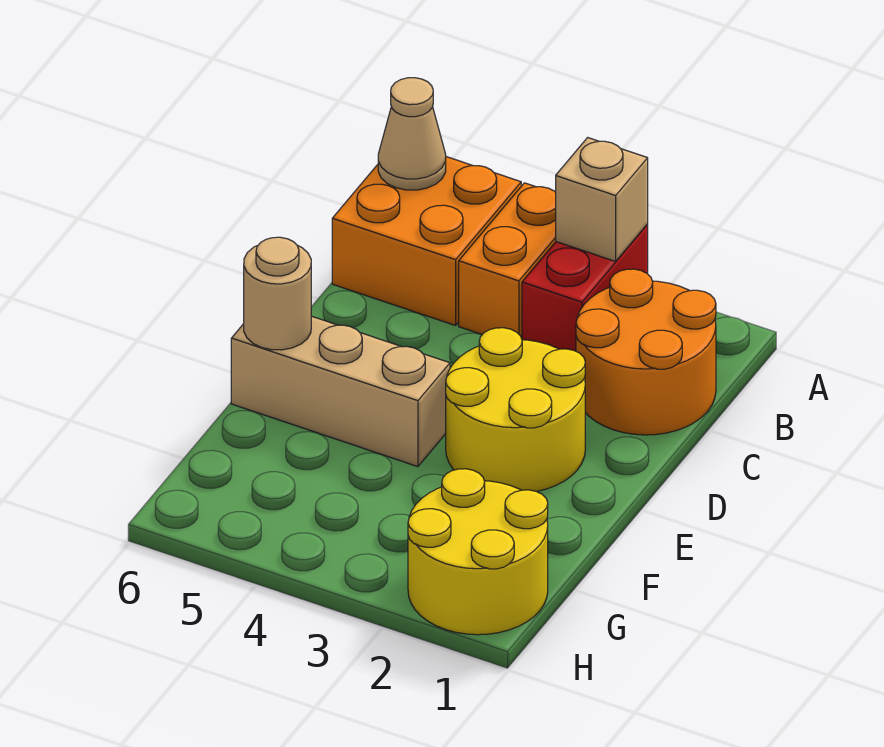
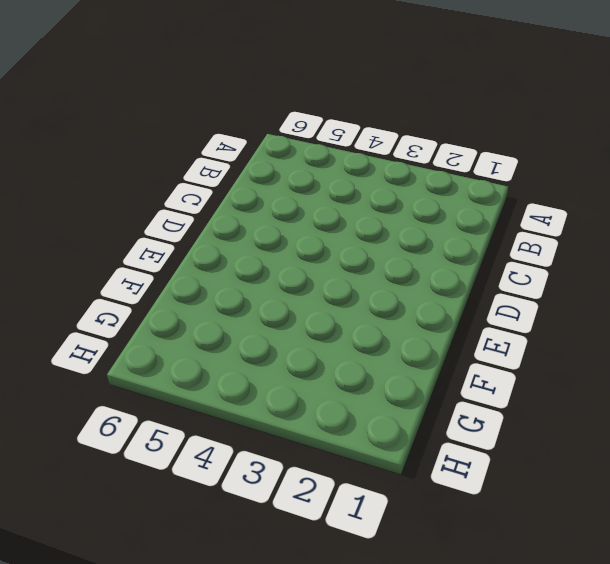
none -> red 1x2 brick [522,225,648,351]
none -> orange 1x2 brick [459,183,556,339]

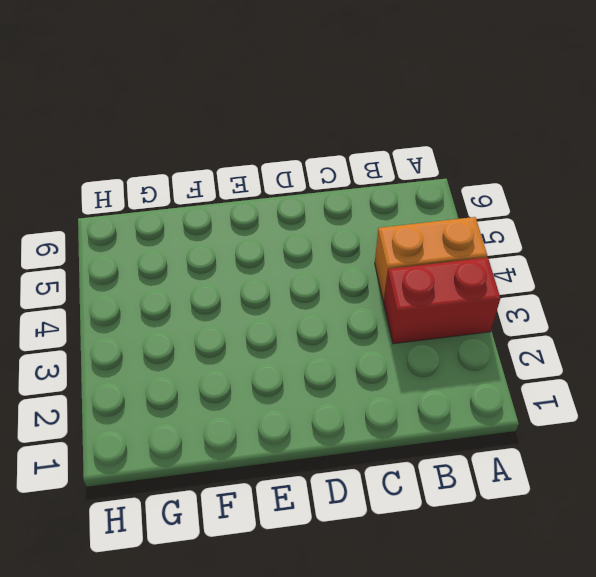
none -> orange 2x2 brick [332,157,521,326]
none -> orange 2x2 round brick [576,269,716,435]

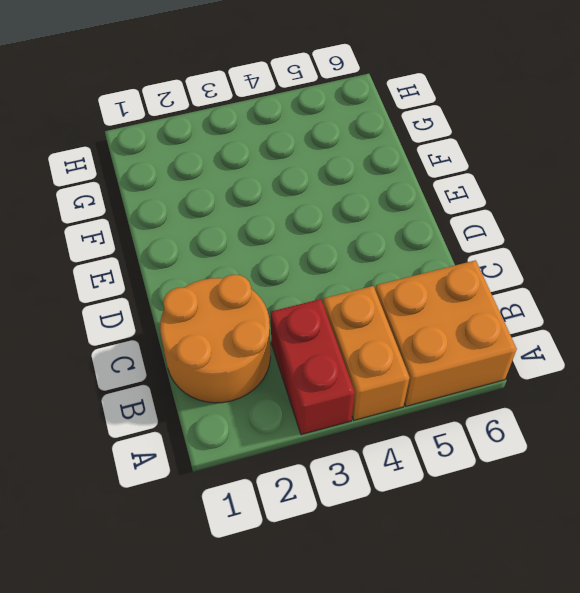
none -> yellow 2x2 round brick [446,328,585,492]
none -> tan 1x3 brick [231,316,450,467]

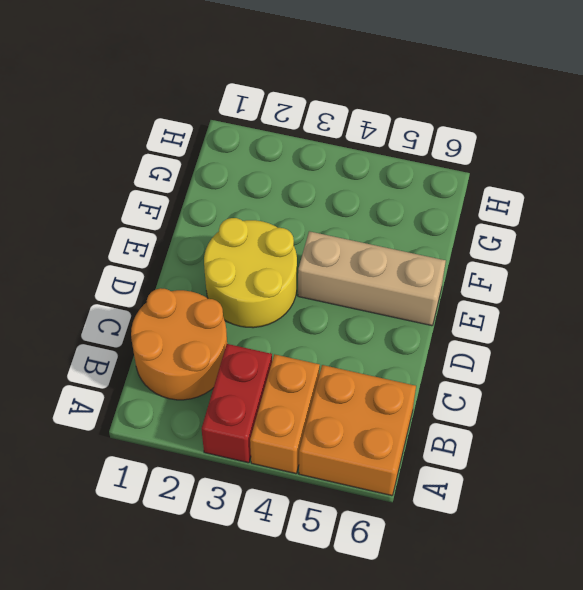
none -> yellow 2x2 round brick [408,469,548,635]
none -> tan 1x1 brick [556,138,648,261]

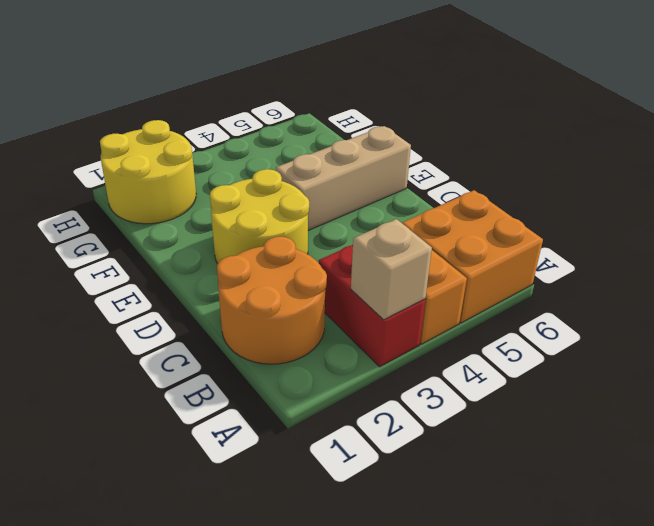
none -> tan 1x1 cone [378,78,446,190]
none -> tan 1x1 round brick [244,237,311,350]

